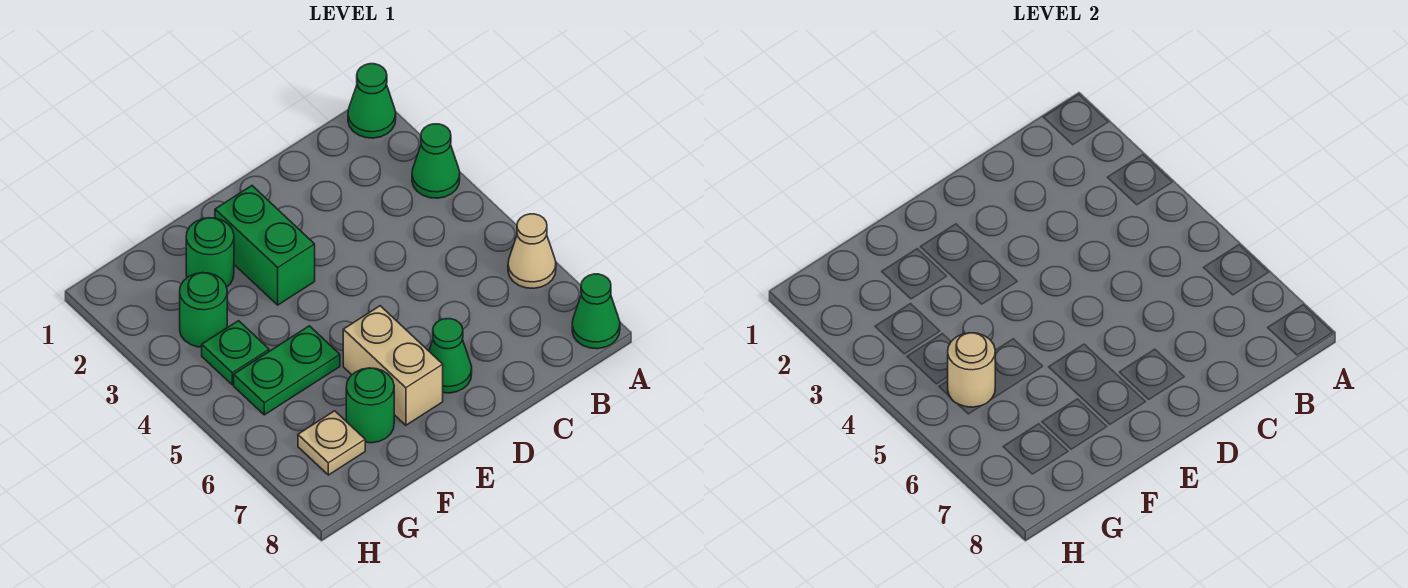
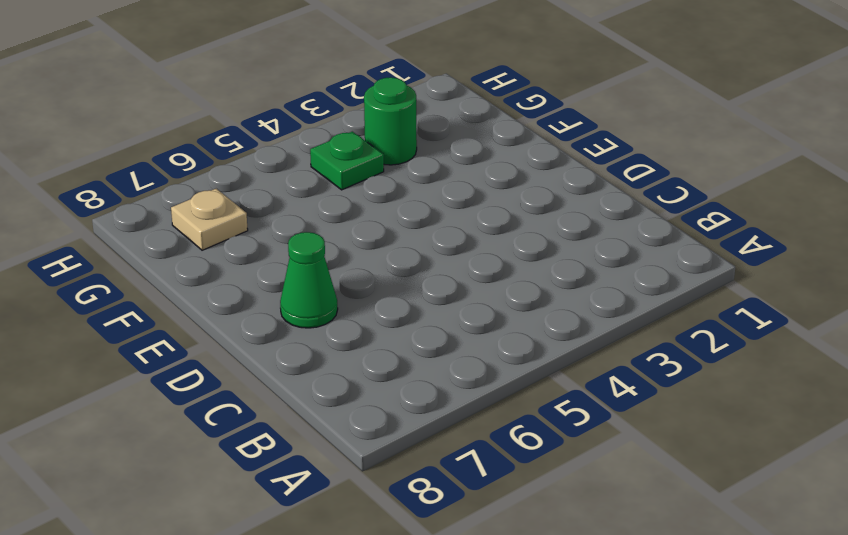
none -> green 1x1 cone [348,64,396,138]
none -> green 1x1 cone [412,124,460,198]
none -> tan 1x1 cone [508,214,556,288]

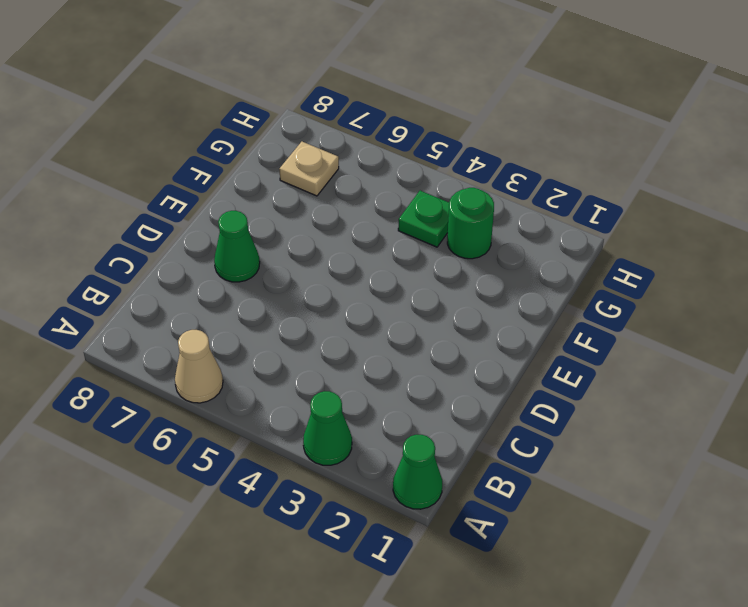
none -> green 1x1 cone [572,274,620,349]
none -> green 1x2 brick [215,186,315,305]
none -> tan 1x2 brick [343,306,443,425]

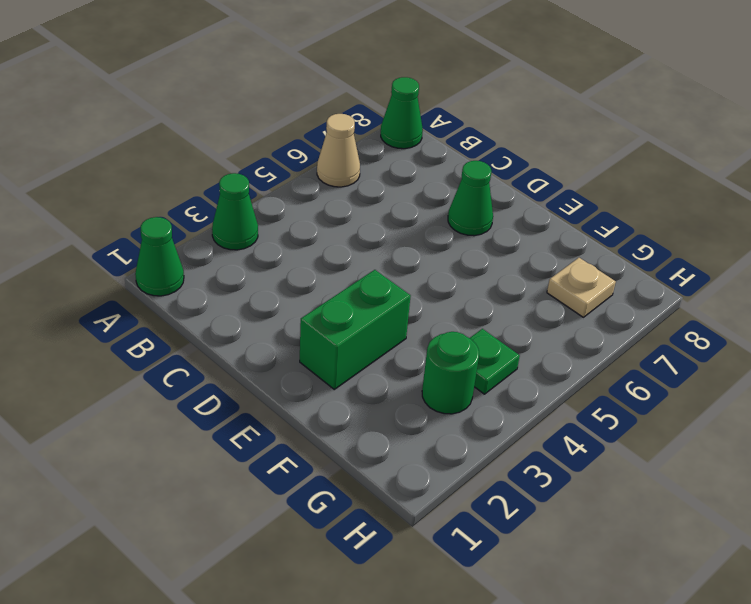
none -> tan 1x2 brick [343,306,443,425]
none -> green 1x1 round brick [186,218,234,287]
none -> green 1x2 plate [234,326,340,415]

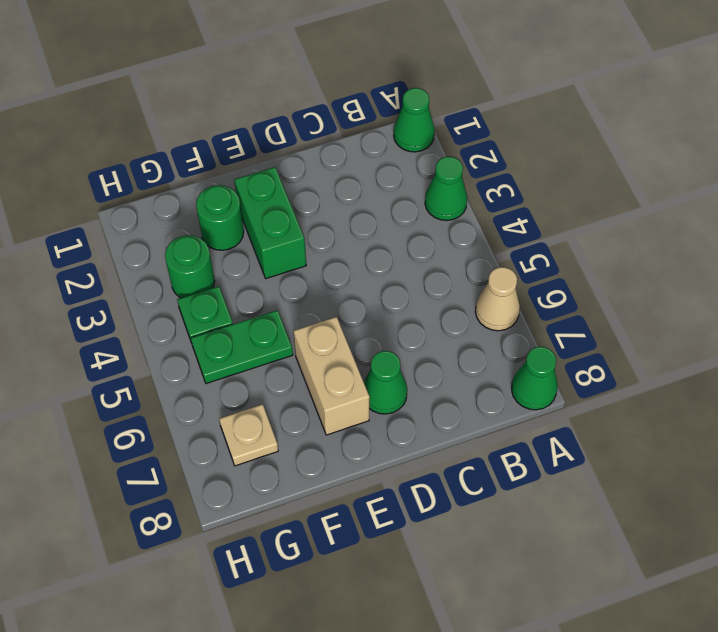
none -> green 1x1 round brick [346,368,394,443]
none -> tan 1x1 round brick [948,333,995,407]

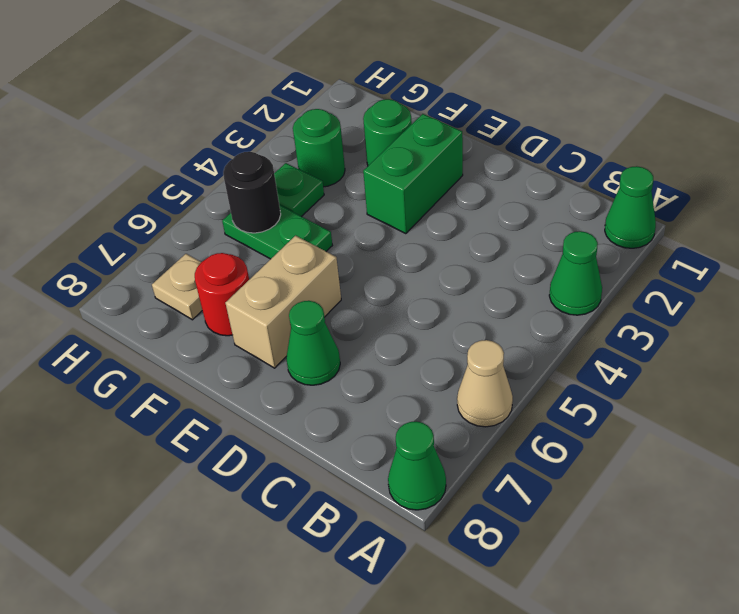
red 1x1 round brick [195,253,249,336] -> green 1x1 round brick [346,368,394,443]
black 1x1 round brick [223,152,281,233] -> tan 1x1 round brick [948,333,995,407]

